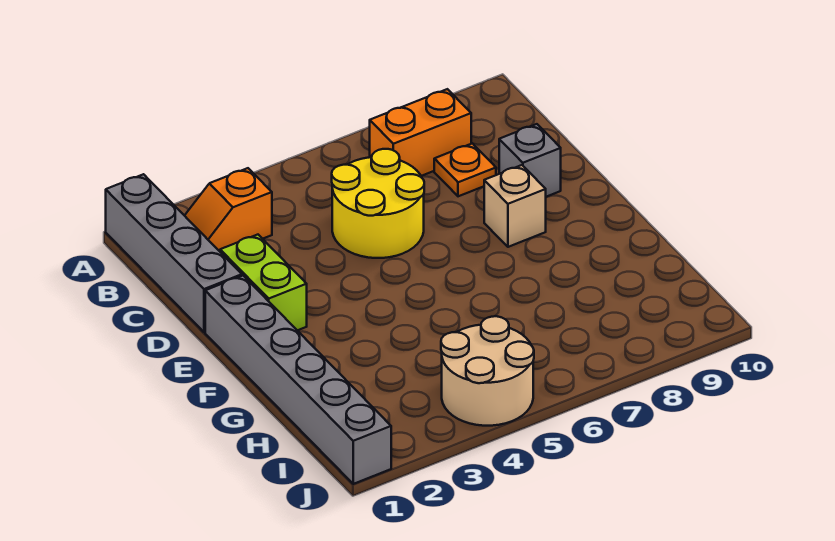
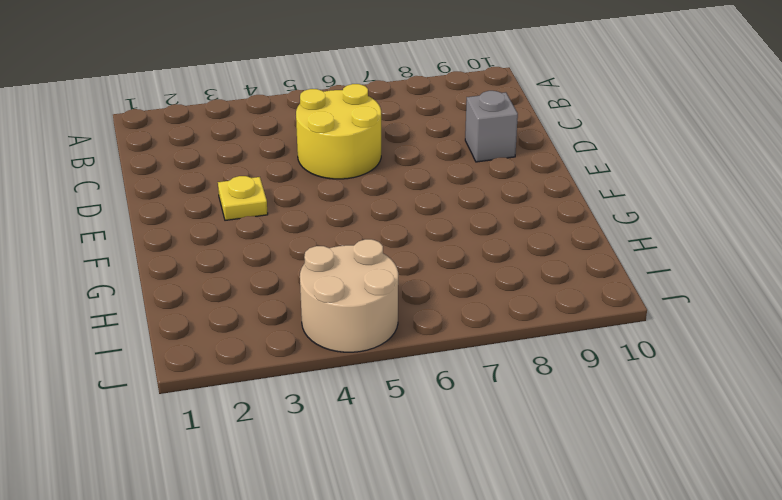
yellow 1x1 plate [218,176,268,220] -> none
none -> grey 1x4 brick [106,174,242,332]
none -> orange 1x2 slope [185,168,272,251]

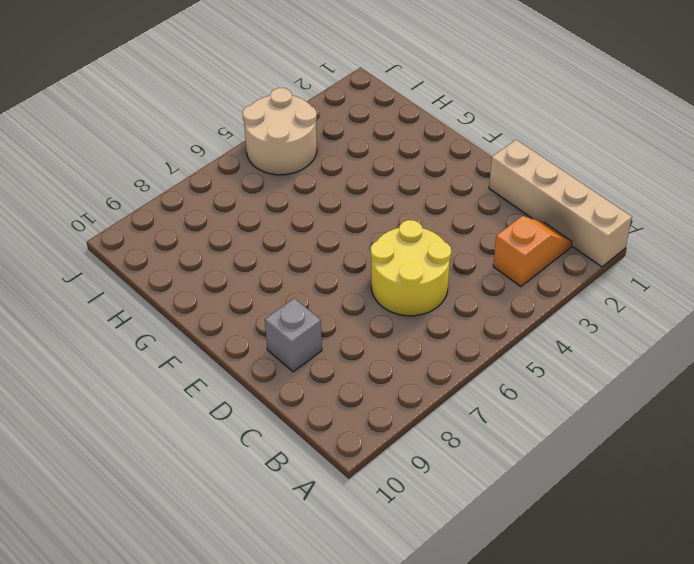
tan 1x4 brick [489,140,632,267] -> grey 1x4 brick [106,174,242,332]
none -> orange 1x2 brick [370,89,471,176]
none -> orange 1x1 plate [434,143,496,196]

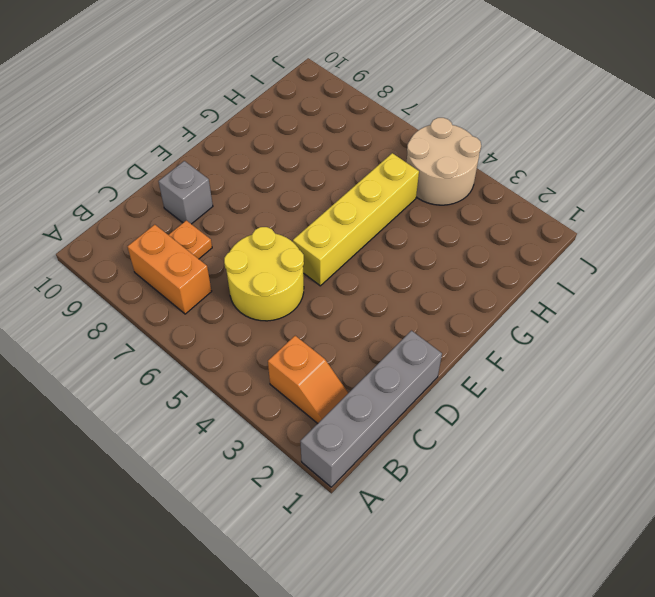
yellow 1x4 brick [293,153,419,286] -> none
none -> lime 1x2 brick [220,235,307,330]
none -> grey 1x6 brick [205,276,391,484]

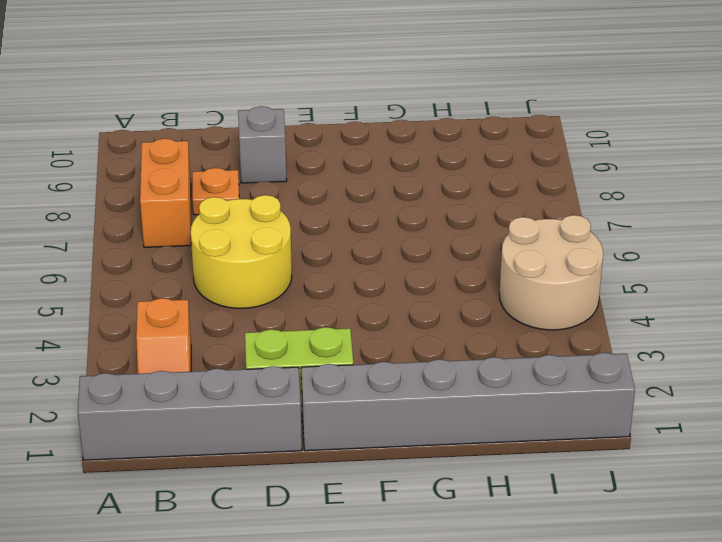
none -> tan 1x1 brick [484,165,546,247]

